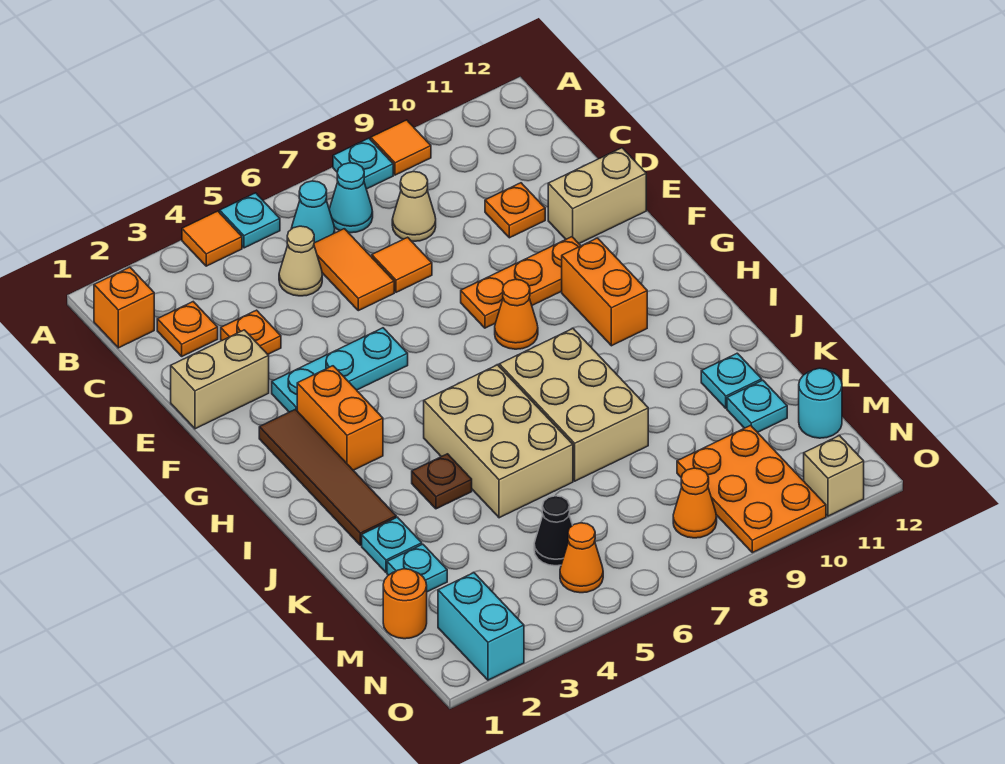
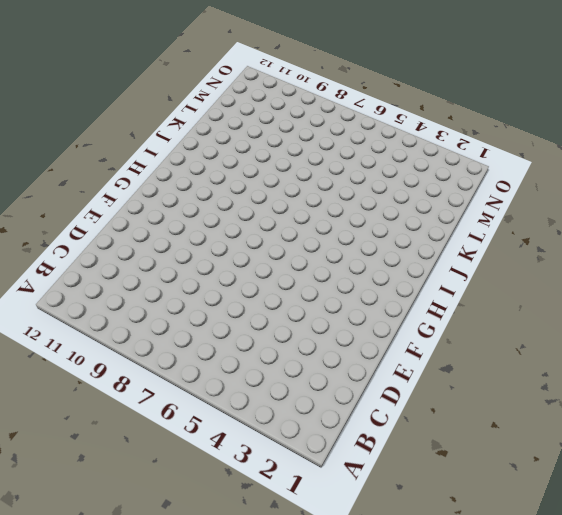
none -> orange 1x1 tile [182,211,242,266]
none -> cyan 1x1 plate [220,193,280,248]
none -> cyan 1x1 plate [333,138,393,189]
none -> orange 1x1 tile [371,120,431,175]

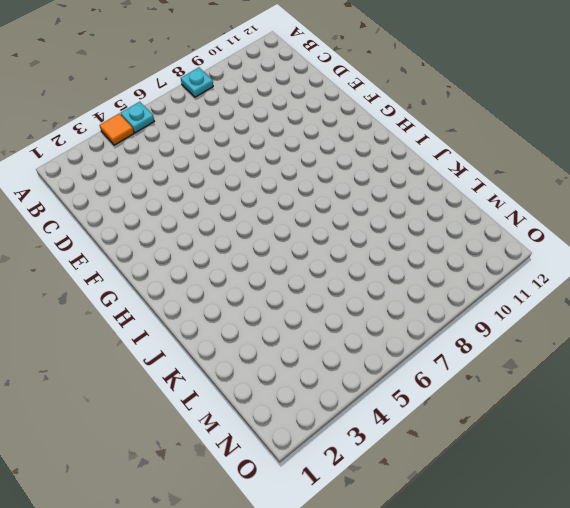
none -> orange 1x1 tile [371,120,431,175]
none -> orange 1x1 brick [94,267,154,348]
none -> cyan 1x1 cone [291,181,335,243]
none -> cyan 1x1 cone [329,163,373,233]

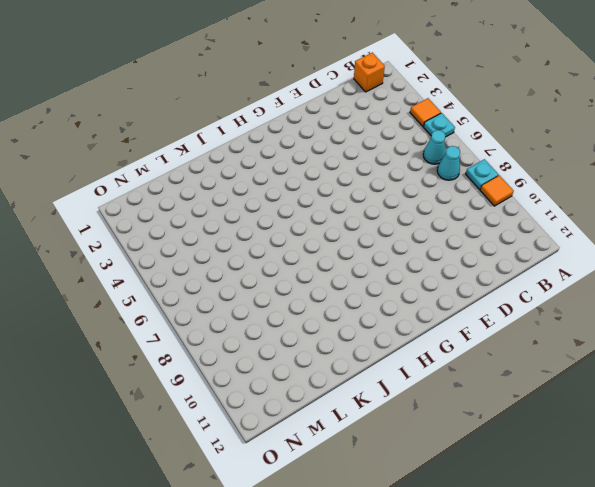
none -> orange 1x1 plate [157,302,218,356]
none -> tan 1x1 cone [279,226,322,296]
none -> orange 1x2 tile [314,229,394,311]
none -> tan 1x1 cone [392,172,436,241]

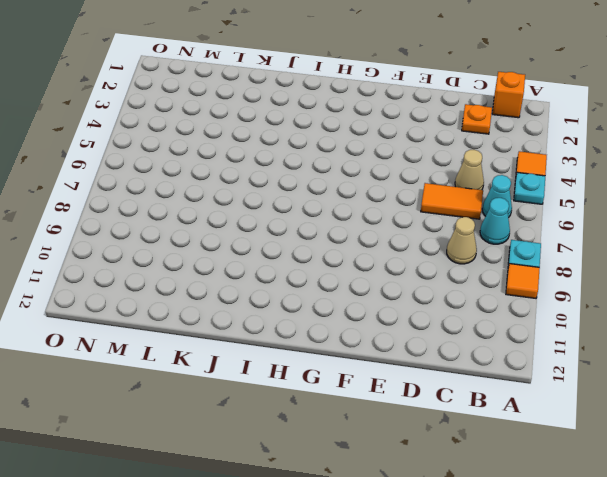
none -> orange 1x1 plate [221,310,281,354]
none -> orange 1x1 tile [372,237,432,292]
none -> orange 1x1 plate [485,183,545,238]
none -> tan 1x2 brick [171,330,269,429]

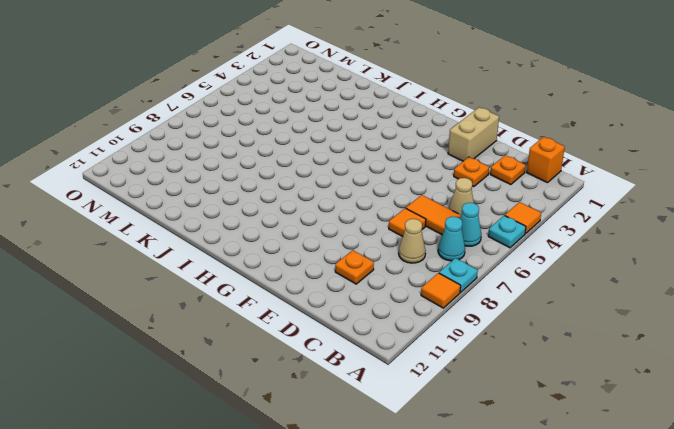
none -> tan 1x2 brick [548,148,646,243]
none -> cyan 1x3 plate [272,328,408,412]
none -> orange 1x3 plate [461,237,581,328]
none -> brown 1x4 tile [259,409,396,545]

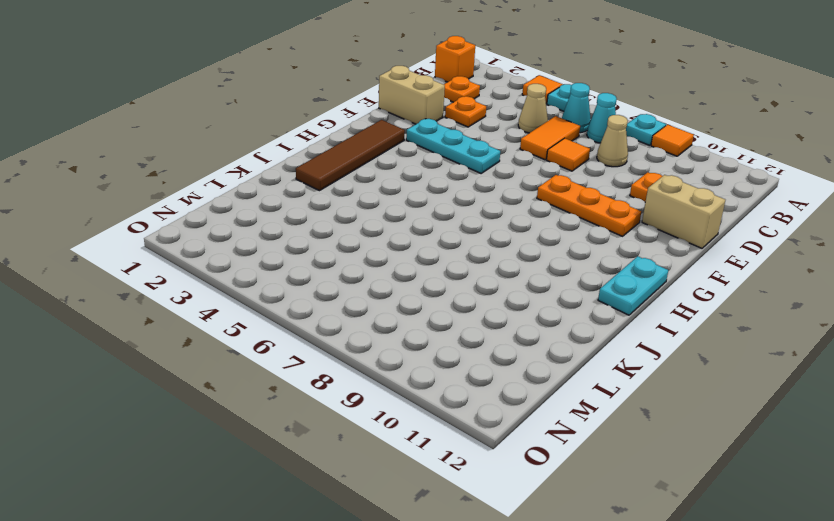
cyan 1x2 plate [598,256,668,315] -> none
none -> orange 1x2 brick [297,366,383,470]
none -> orange 1x1 cone [495,279,538,349]
none -> orange 1x2 brick [562,238,647,346]
none -> tan 2x3 brick [424,365,573,518]

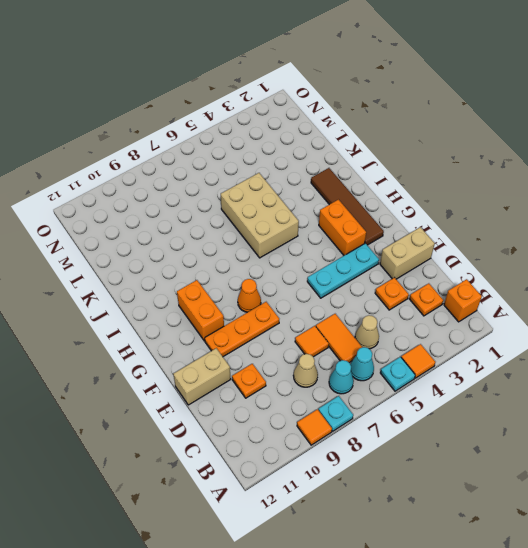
none -> tan 2x3 brick [499,329,648,481]
none -> brown 1x1 plate [412,454,472,509]
none -> cyan 1x1 plate [362,517,422,572]
none -> cyan 1x1 plate [701,353,762,408]

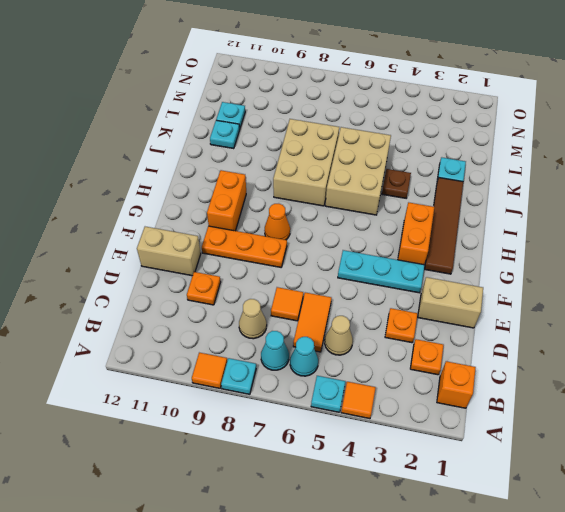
none -> cyan 1x1 plate [387,544,447,592]
none -> orange 1x1 round brick [383,569,427,639]
none -> black 1x1 cone [534,496,573,566]
none -> orange 2x3 plate [677,425,826,553]

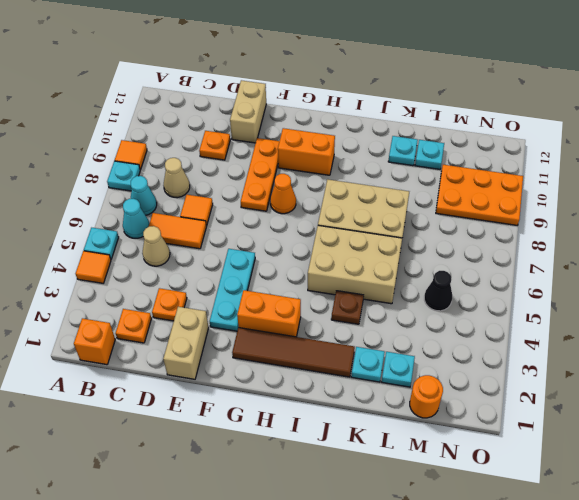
none -> cyan 1x1 round brick [799,368,842,438]
none -> cyan 1x2 brick [438,573,524,680]
none -> orange 1x1 cone [560,523,603,593]
none -> orange 1x1 cone [673,468,717,538]

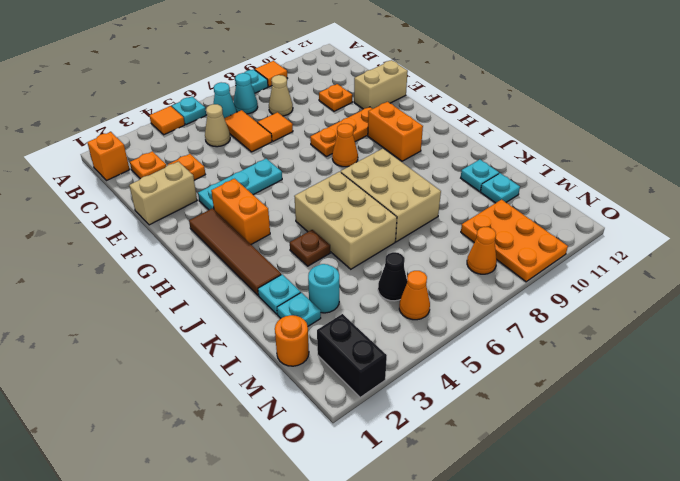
cyan 1x1 round brick [308,264,339,313] -> cyan 1x1 round brick moved to [799,368,842,438]
black 1x2 brick [317,314,387,397] -> cyan 1x2 brick [438,573,524,680]
none -> tan 1x1 brick [804,436,864,516]

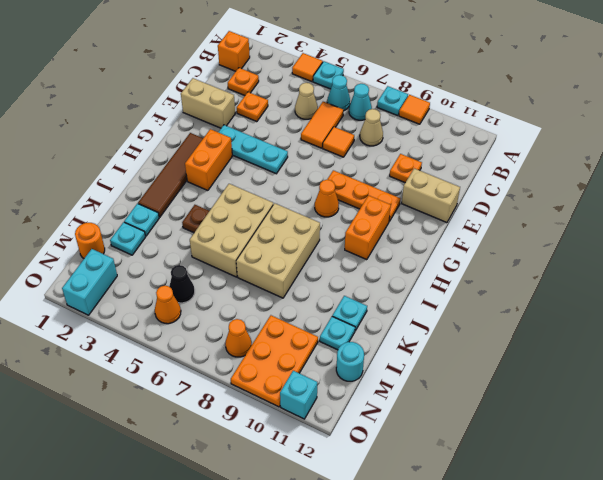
cyan 1x1 brick [280,371,317,419] -> tan 1x1 brick [804,436,864,516]

